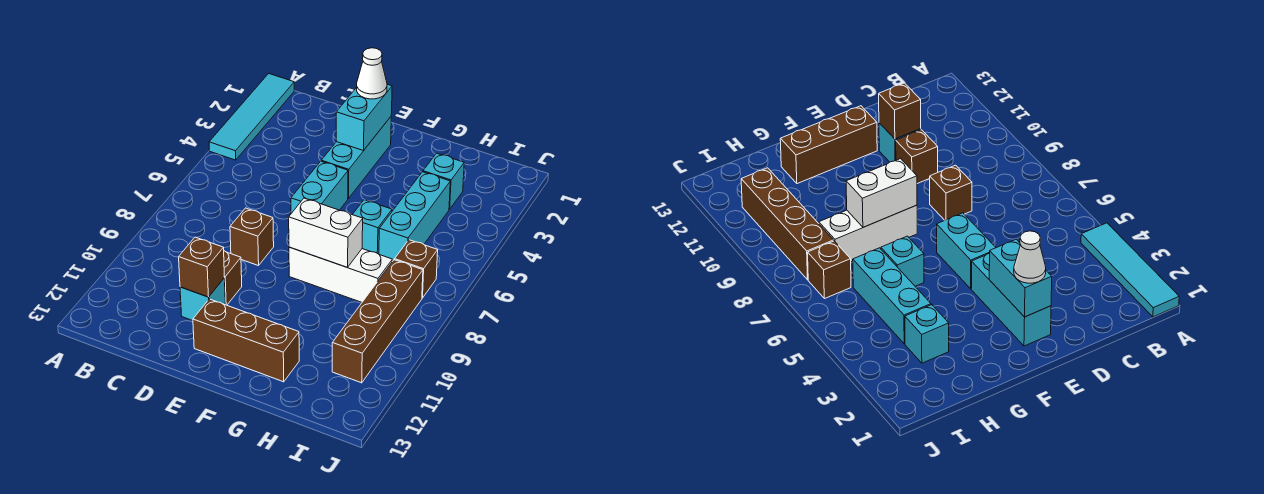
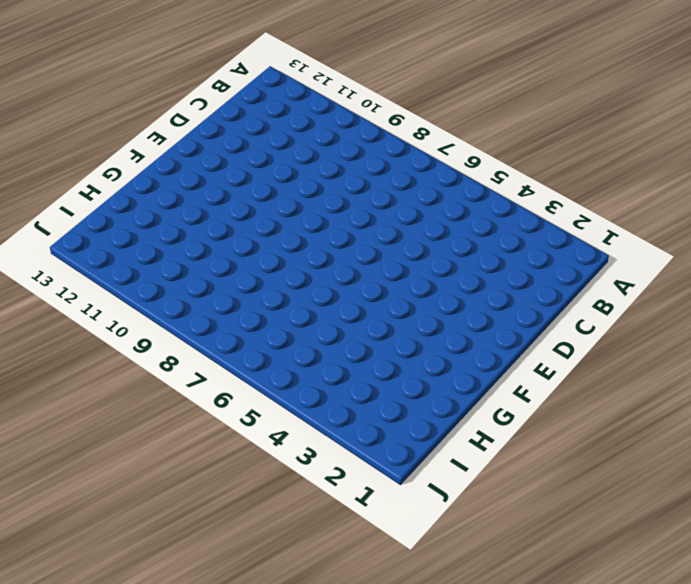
none -> cyan 1x4 tile [209,74,294,160]
none -> brown 1x1 brick [230,208,274,266]
none -> brown 1x1 brick [224,251,242,305]

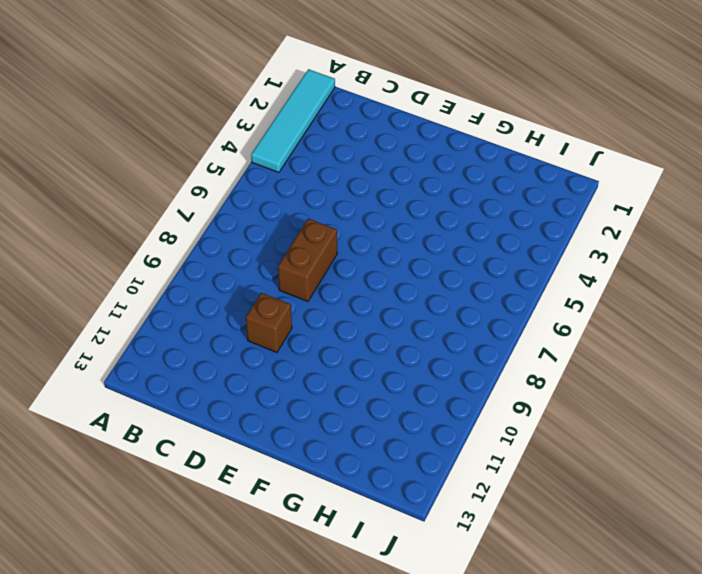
brown 1x2 brick [278,219,337,302] -> brown 1x1 brick [230,208,274,266]
none -> cyan 1x1 brick [180,278,225,321]
none -> cyan 1x3 brick [321,117,392,199]
none -> cyan 1x2 brick [291,161,348,213]

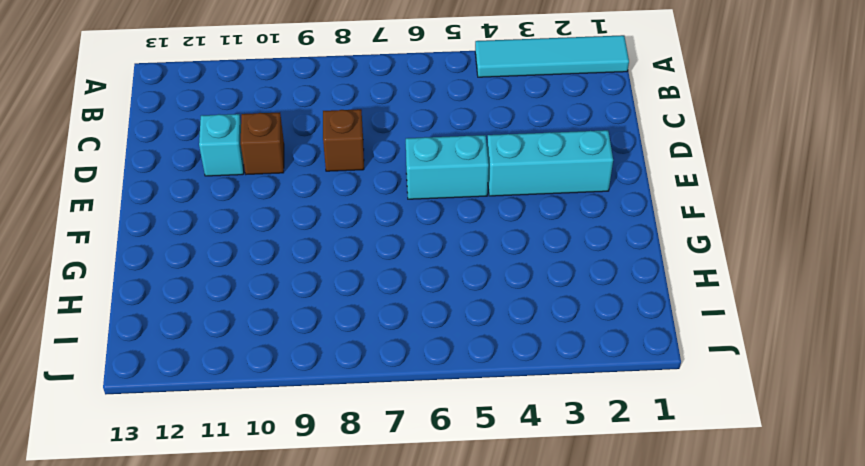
none -> brown 1x3 brick [193,299,299,382]
none -> white 1x3 brick [289,247,392,302]
none -> cyan 1x1 brick [352,200,392,254]

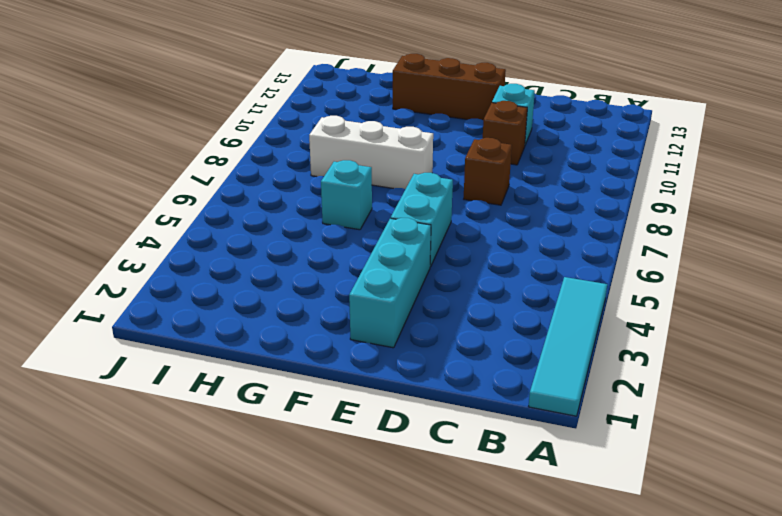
none -> cyan 1x1 brick [423,153,464,209]
none -> cyan 1x3 brick [379,172,450,261]
none -> brown 1x1 brick [395,240,438,298]

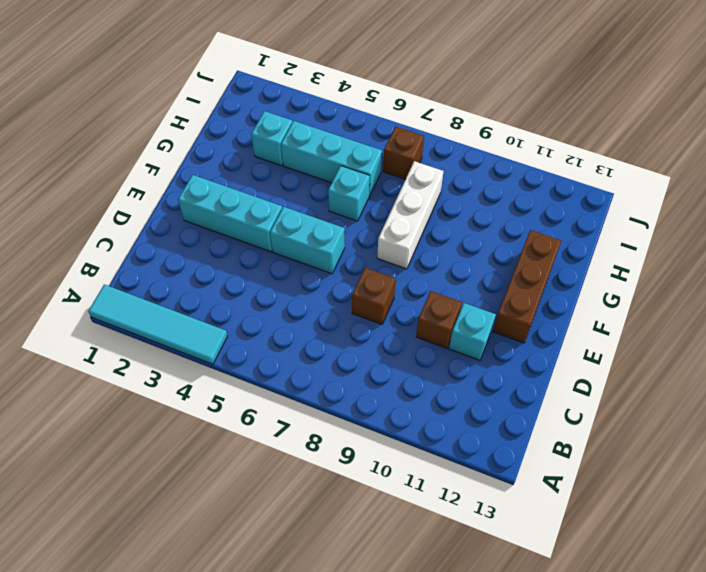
none -> brown 1x4 brick [332,260,423,383]
none -> brown 1x1 brick [179,237,224,297]
none -> cyan 1x2 brick [336,84,392,151]

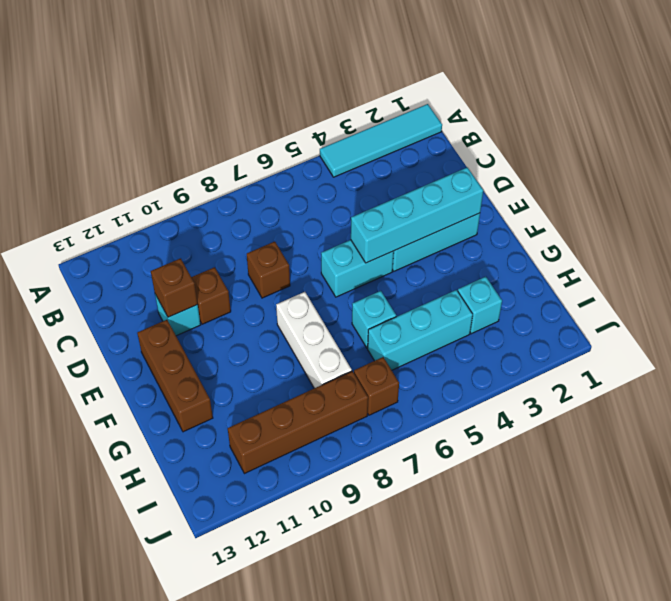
cyan 1x4 brick [351,167,483,263] -> cyan 1x2 brick [336,84,392,151]
none -> white 1x2 brick [289,198,363,268]
none -> white 1x1 cone [357,48,387,99]

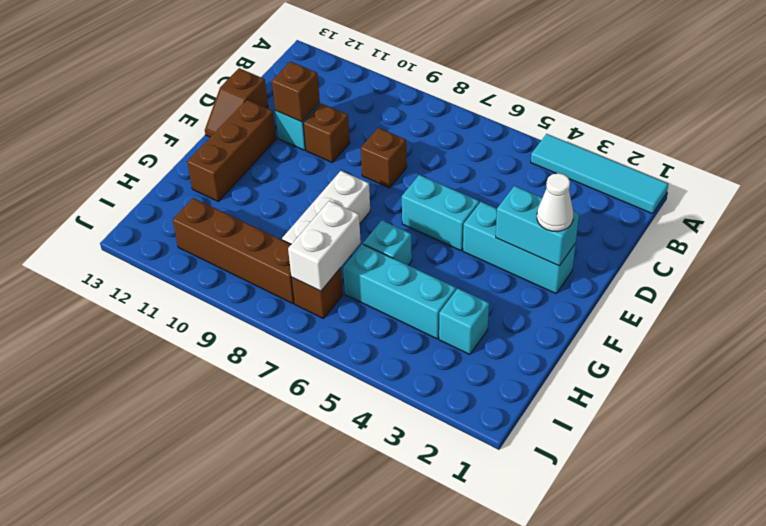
brown 1x2 slope [205,68,268,137] -> none
white 1x2 brick [288,201,361,291] -> white 1x2 brick moved to [289,198,363,268]

